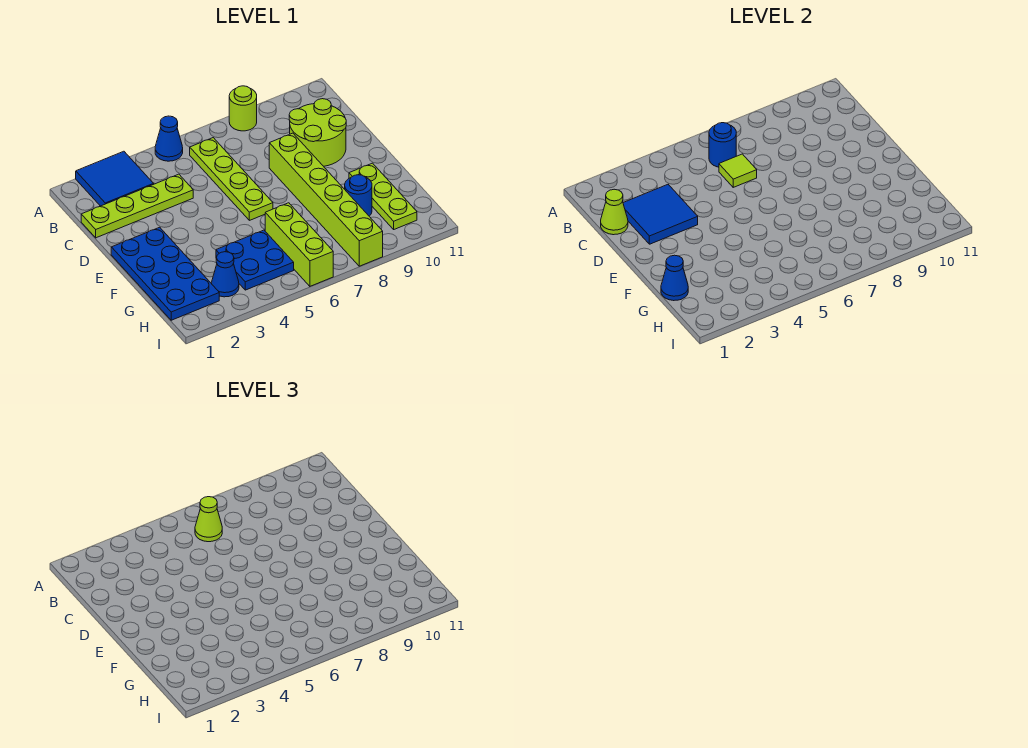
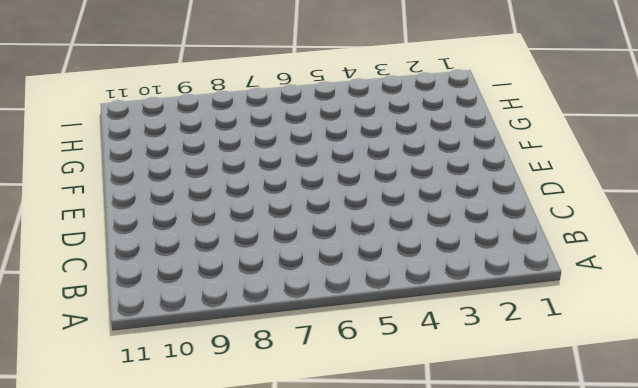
none -> blue 2x2 tile [76,151,154,206]
none -> blue 1x1 cone [155,116,183,161]
none -> lime 1x1 round brick [229,86,257,131]

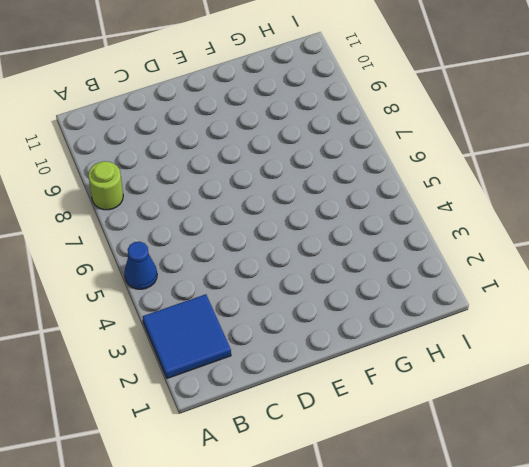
none -> lime 1x4 plate [190,138,273,220]
none -> lime 1x4 plate [81,174,193,238]
none -> lime 2x2 round brick [289,99,346,166]

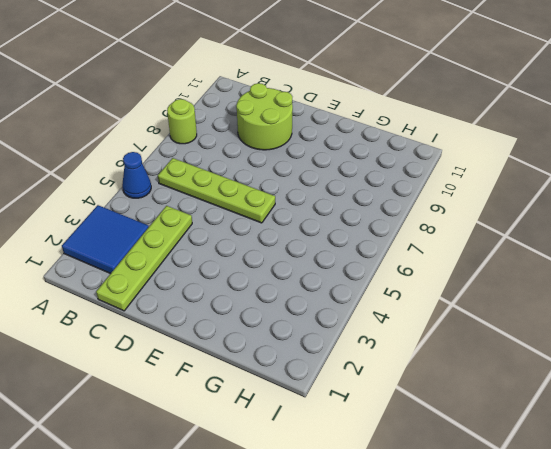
none -> lime 1x6 brick [269,133,383,266]
none -> blue 2x4 plate [111,227,219,320]
none -> lime 1x3 plate [349,163,417,229]

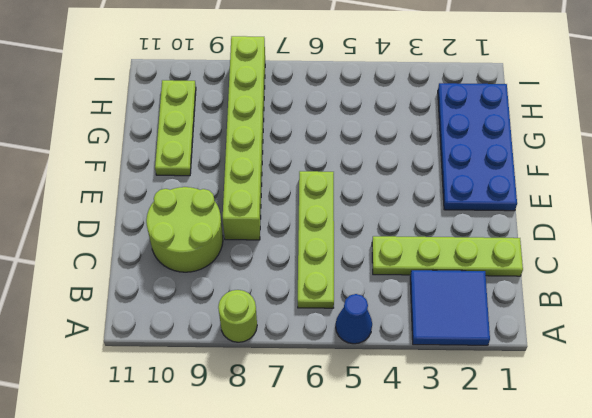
none -> blue 2x2 plate [216,230,294,290]
none -> lime 1x3 brick [265,203,333,286]
none -> blue 1x1 round brick [345,175,372,216]

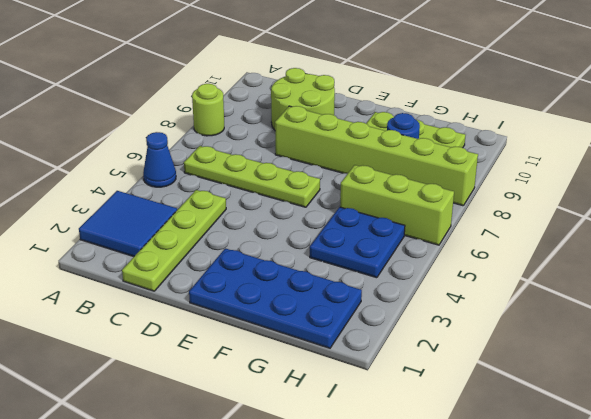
none -> blue 1x1 cone [211,252,239,297]
none -> blue 1x1 round brick [709,123,736,167]
none -> lime 1x1 cone [601,189,628,235]

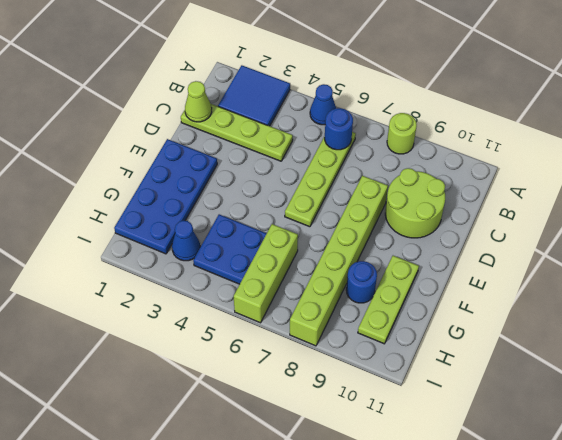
none -> blue 2x2 tile [623,185,698,244]
none -> lime 1x1 tile [719,154,757,187]
none -> blue 1x1 cone [661,255,688,301]

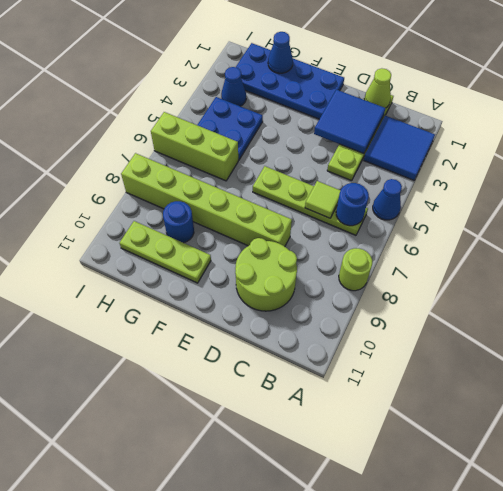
none -> lime 1x1 cone [195,497,222,542]

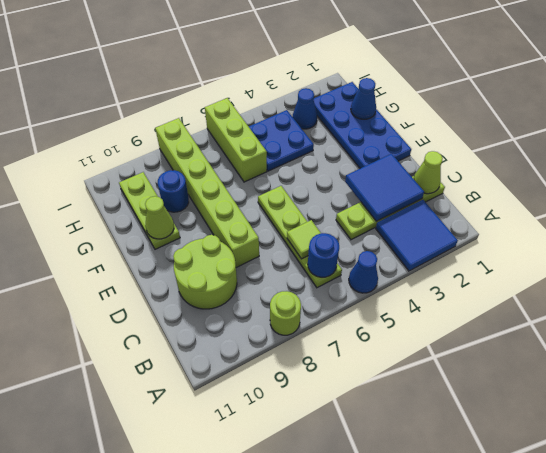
lime 1x1 cone [145,196,174,239] -> lime 1x1 cone moved to [195,497,222,542]

